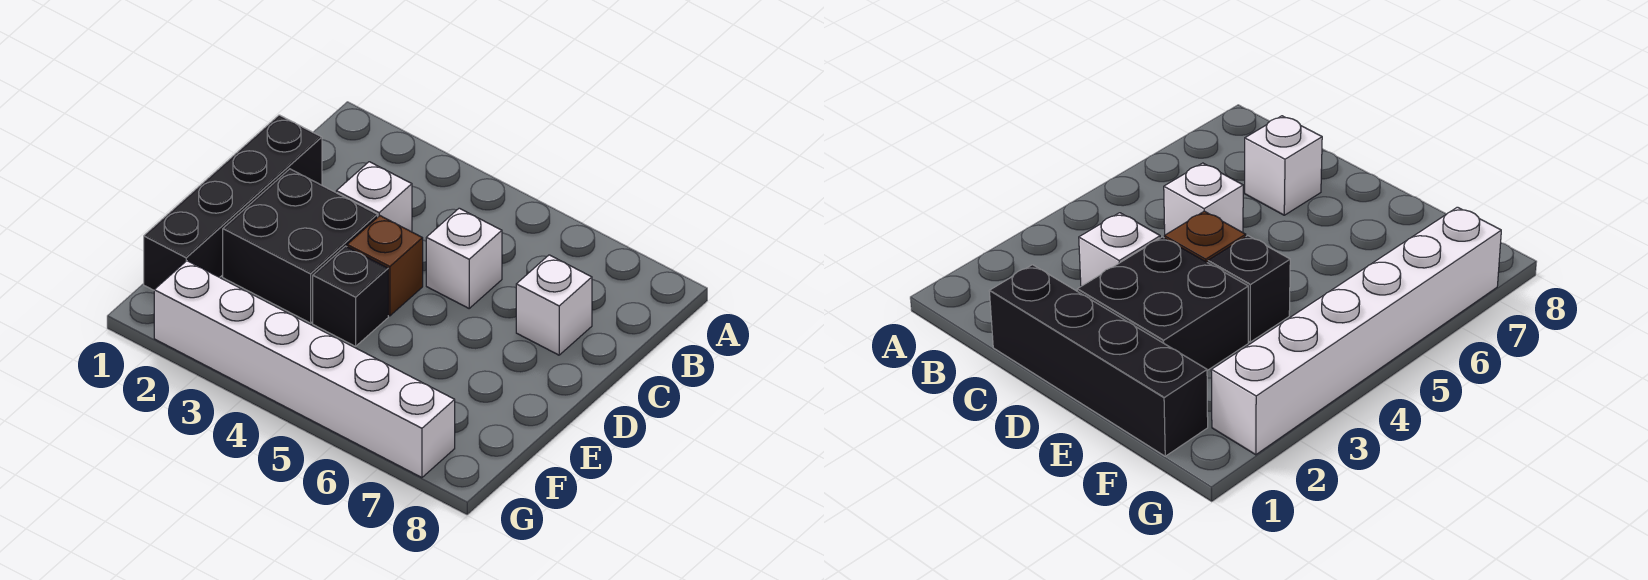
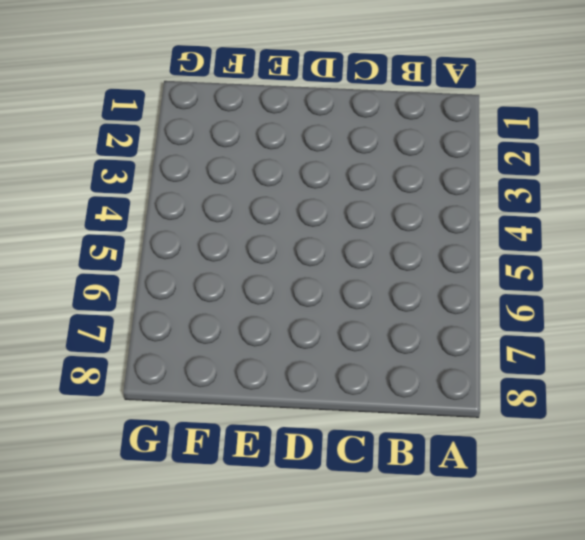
none -> black 1x4 brick [144,115,322,290]
none -> white 1x1 brick [336,162,412,232]

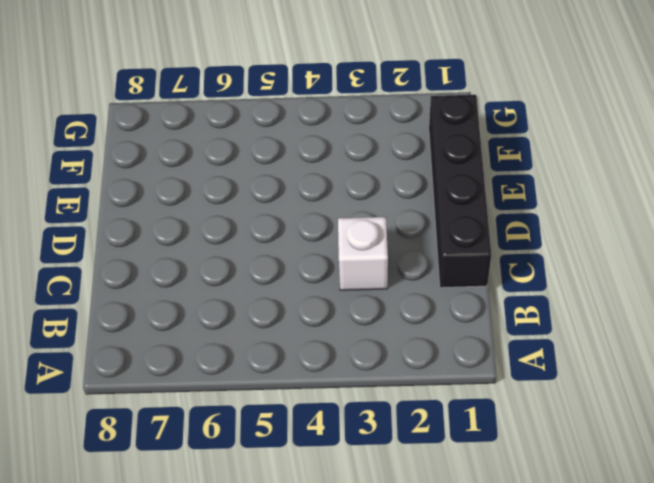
none -> white 1x1 brick [426,208,502,308]
none -> white 1x1 brick [516,255,592,355]

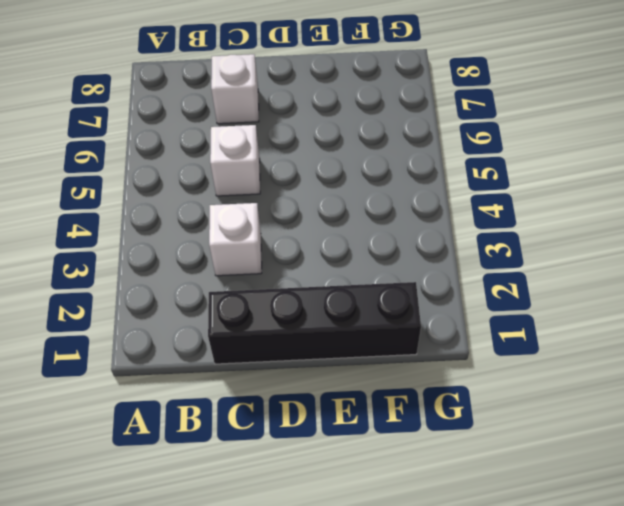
none -> black 2x2 brick [223,169,378,323]
none -> brown 1x1 brick [347,216,423,316]

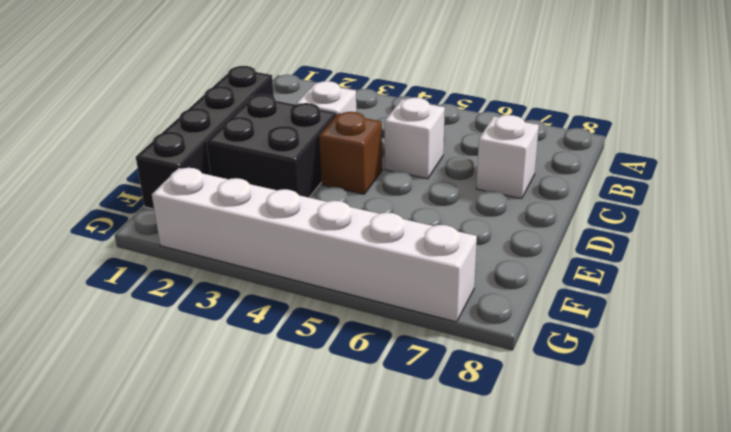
none -> black 1x1 brick [313,246,388,346]

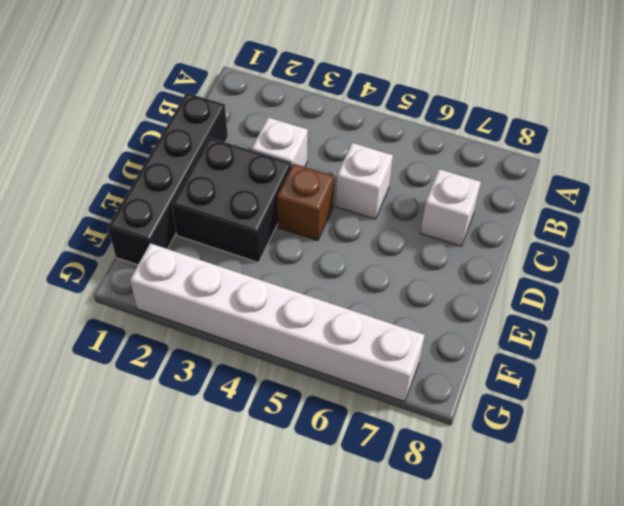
none -> black 1x1 brick [313,246,388,346]

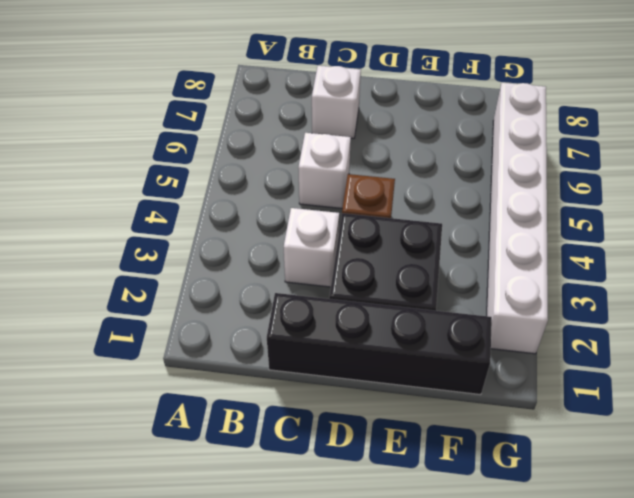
none -> black 1x1 brick [313,246,388,346]

